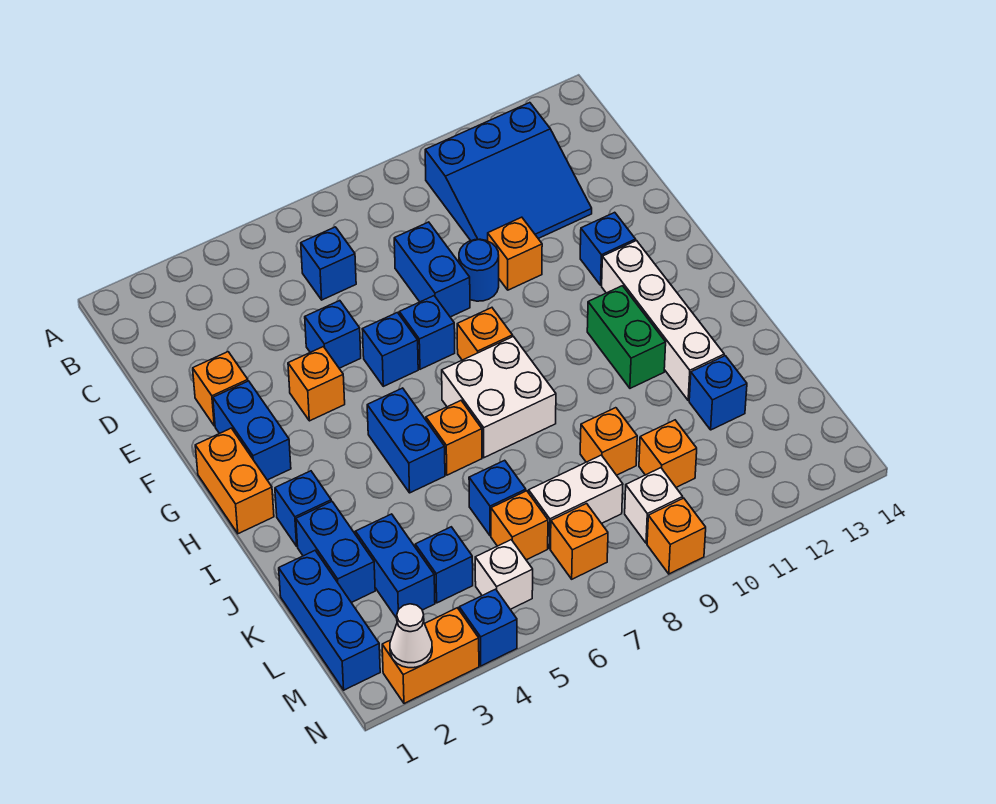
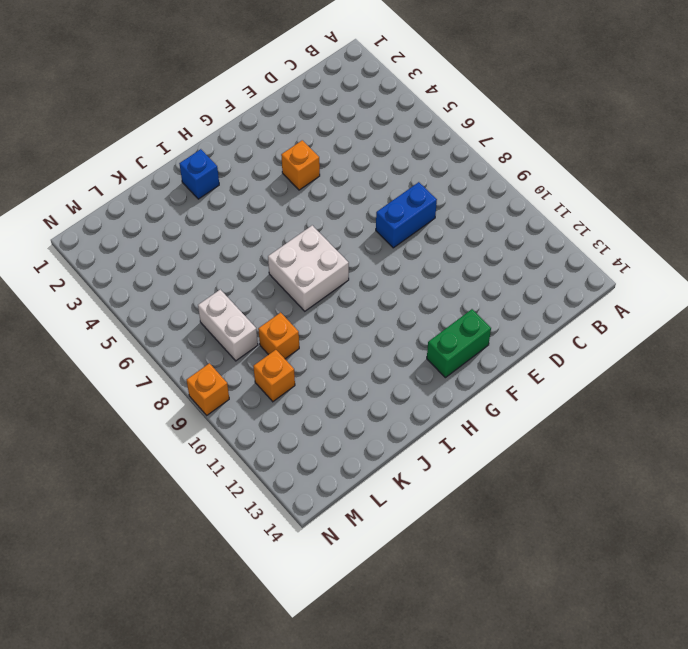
green 1x2 brick [427,309,491,378] -> green 1x2 brick moved to [587,286,666,388]
none -> blue 3x3 slope [425,103,592,241]
none -> blue 1x1 brick [301,227,356,300]
none -> orange 1x1 brick [193,352,248,426]
none -> blue 1x1 brick [305,301,361,368]

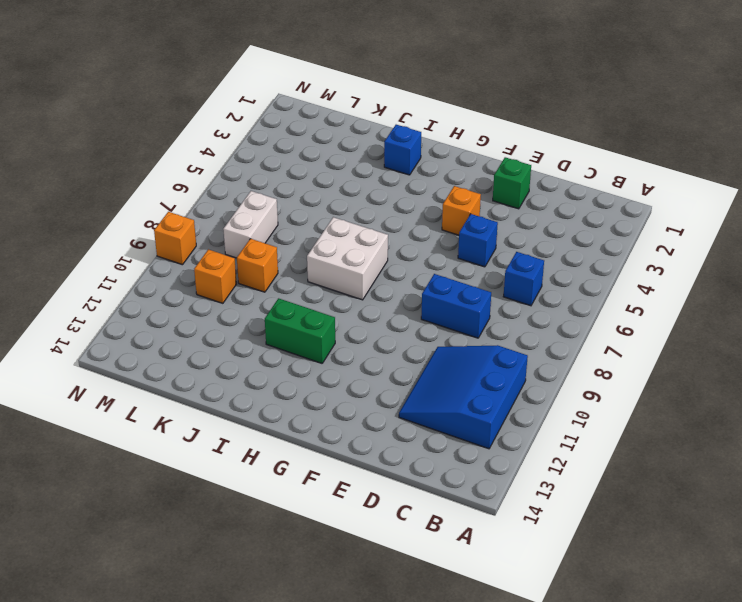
green 1x1 brick [493,157,531,209] -> orange 1x1 brick [193,352,248,426]
none -> blue 1x1 round brick [459,239,499,301]
none -> orange 1x1 brick [488,217,542,290]
none -> blue 1x2 brick [213,381,291,480]
none -> blue 1x1 brick [362,313,418,386]

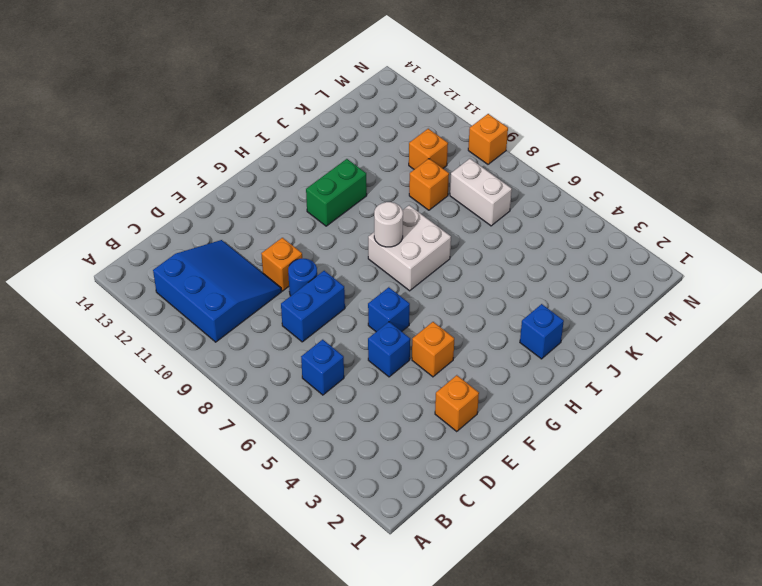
white 1x1 round brick [374,202,403,247] -> none
none -> blue 1x2 brick [213,381,291,480]
none -> blue 1x1 brick [399,296,455,369]
none -> blue 1x1 brick [580,212,636,285]
none -> orange 1x2 brick [195,428,274,534]

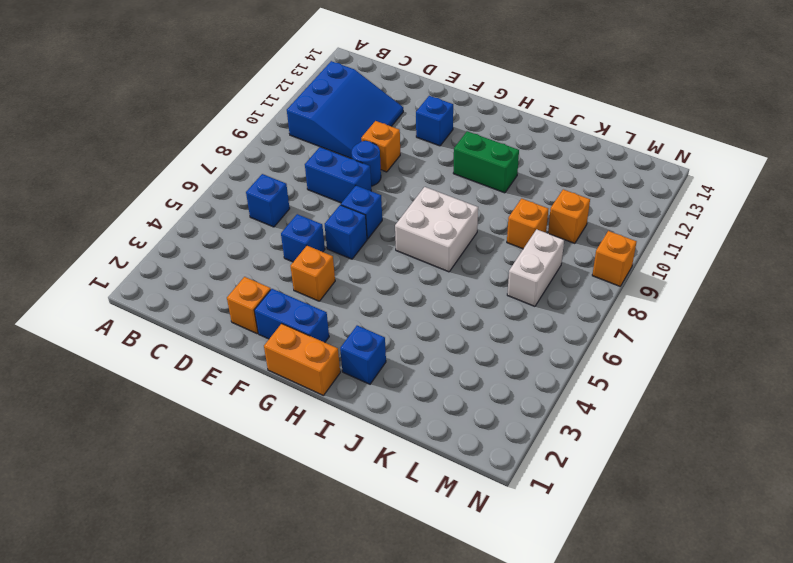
none -> orange 1x1 brick [457,308,513,360]
none -> white 1x4 brick [602,241,724,400]
none -> blue 1x2 brick [367,388,445,493]
none -> orange 1x1 brick [426,401,482,475]

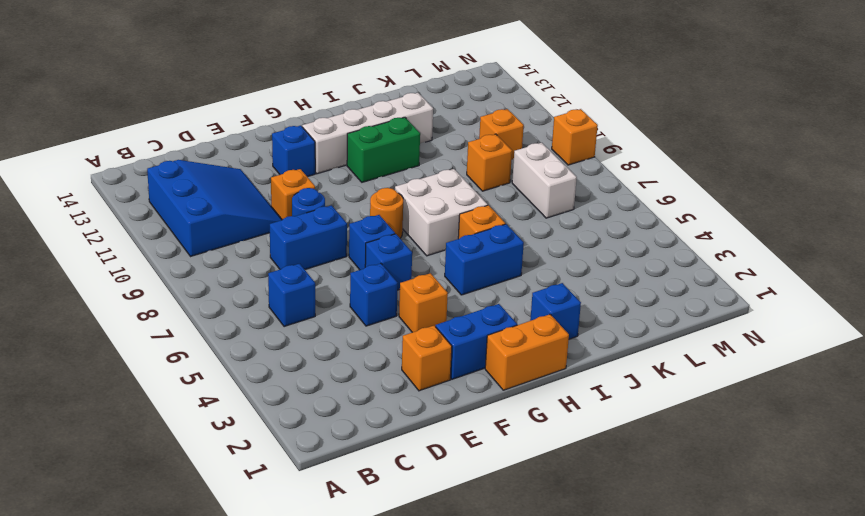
orange 1x1 round brick [370,188,403,238] -> orange 1x1 brick [457,308,513,360]
none -> blue 1x2 brick [296,501,375,603]
none -> blue 1x3 brick [279,551,380,690]
none -> blue 1x2 brick [356,514,435,618]
none -> blue 1x1 brick [469,460,526,536]

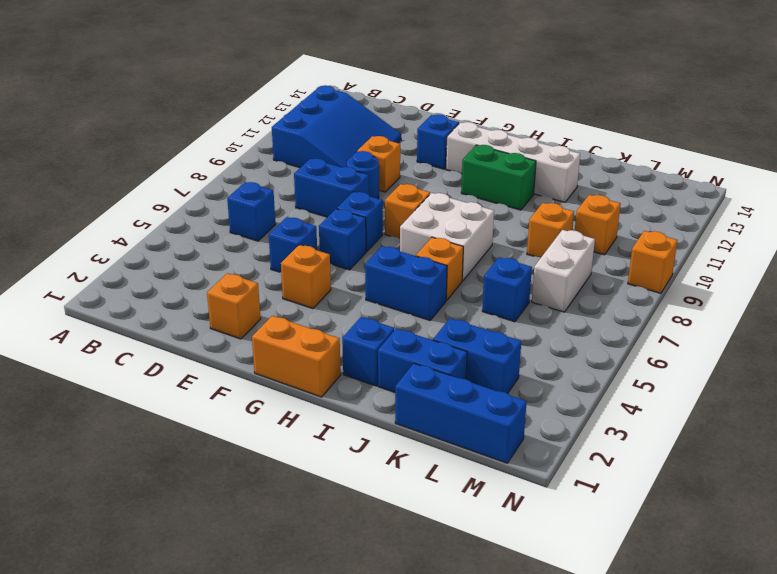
none -> blue 1x2 brick [213,381,291,480]
none -> blue 1x1 brick [689,356,747,430]
none -> blue 1x1 brick [415,527,473,603]
none -> orange 1x1 brick [491,491,548,560]

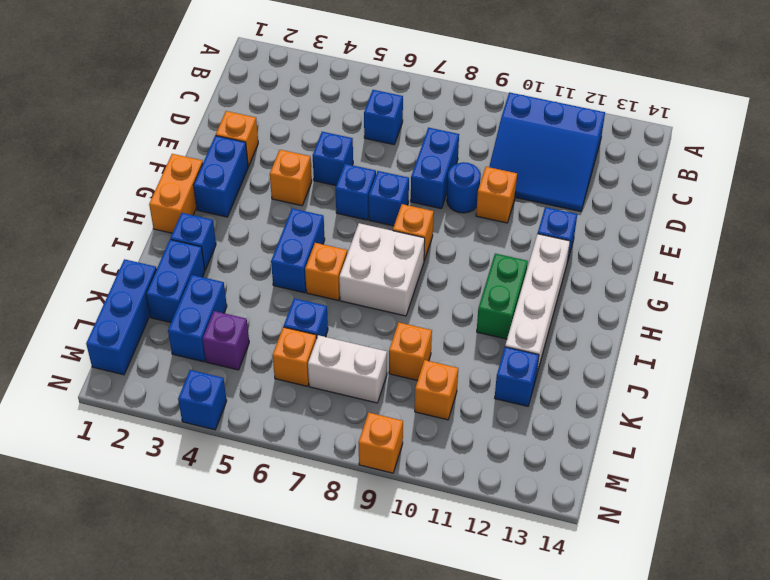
purple 1x1 brick [203,311,249,370] -> blue 1x1 brick [415,527,473,603]
none -> white 1x1 brick [475,540,533,609]
none -> orange 1x1 brick [551,504,608,579]
none -> white 1x1 brick [625,468,683,543]
none -> orange 1x2 brick [382,608,479,704]

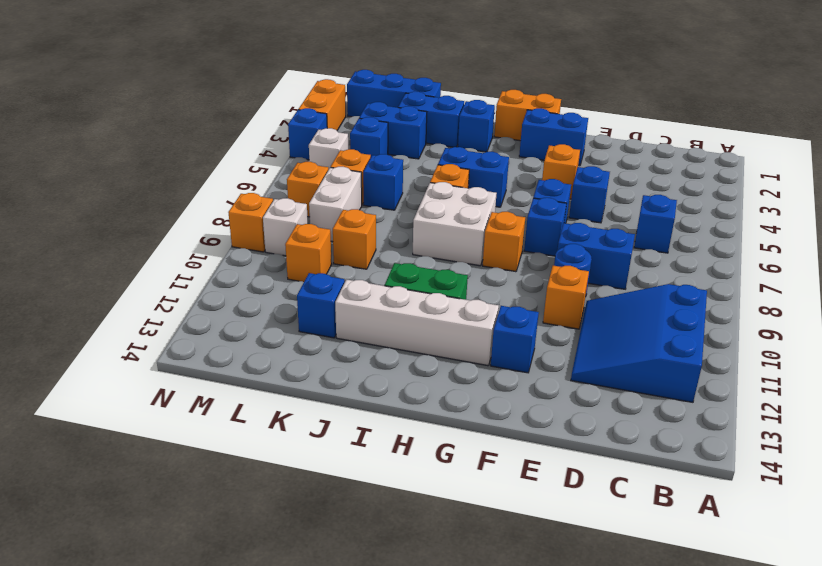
none -> orange 1x1 brick [193,352,248,426]
none -> white 1x1 cone [390,604,432,668]

